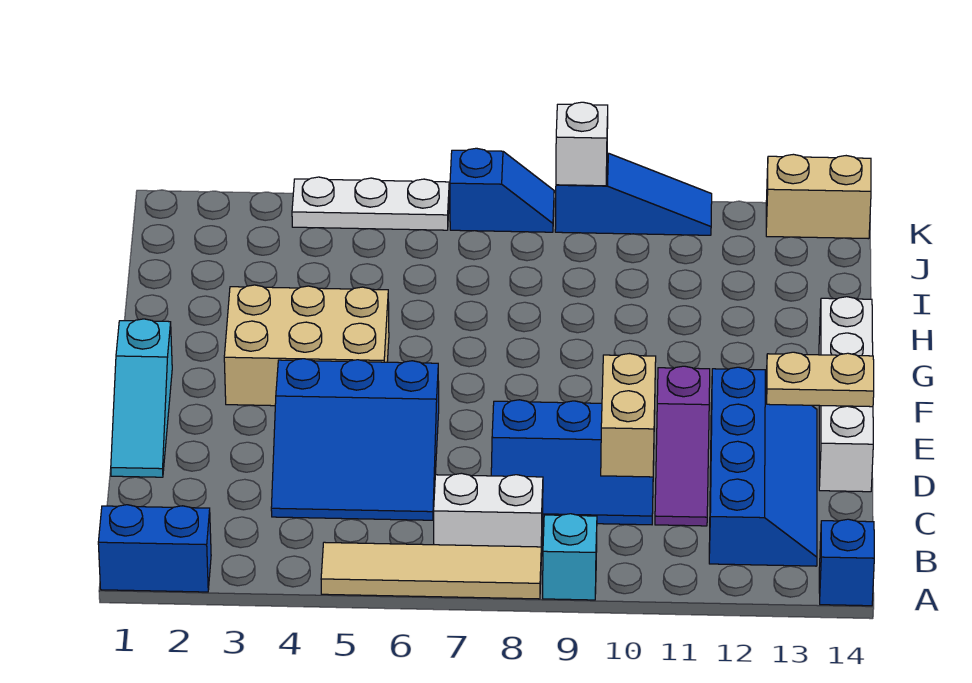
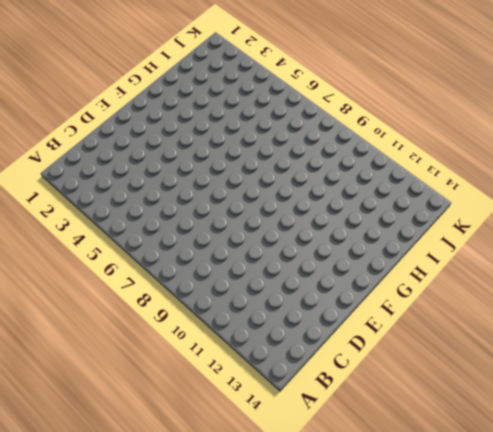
none -> blue 1x2 brick [98,505,211,592]
none -> tan 1x4 tile [321,542,541,599]
none -> cyan 1x1 brick [543,514,597,600]

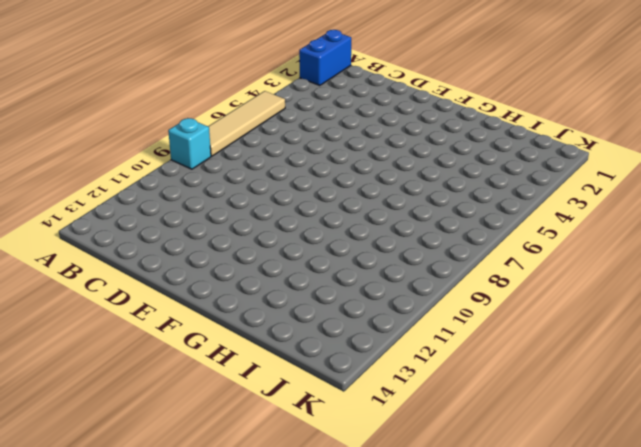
none -> blue 1x1 brick [819,519,874,606]
none -> white 1x2 brick [434,473,543,556]
none -> blue 2x4 slope [709,367,817,566]

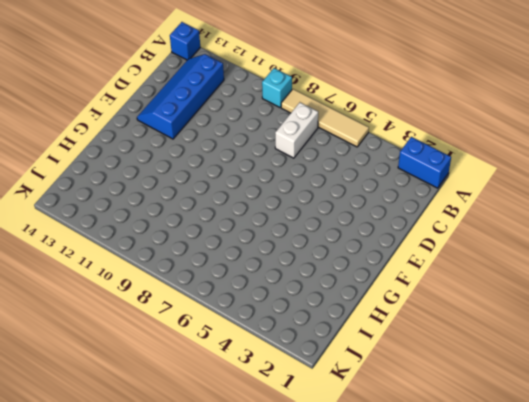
white 1x2 brick [275,102,318,158] -> white 1x2 brick turned to [434,473,543,556]
none -> blue 3x3 slope [271,359,439,520]
none -> blue 2x3 slope [491,400,654,525]
none -> purple 1x3 slope [655,366,710,526]

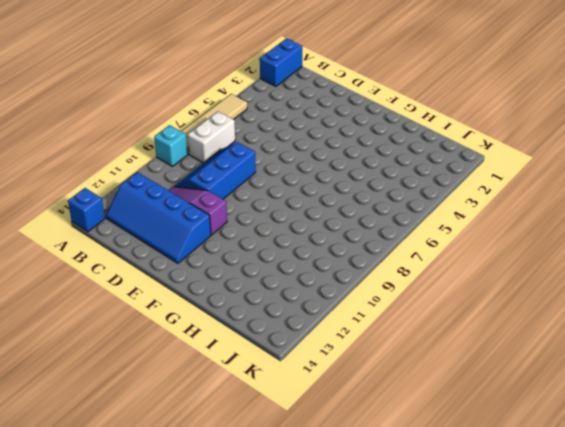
none -> blue 3x3 slope [271,359,439,520]
none -> cyan 1x3 slope [111,319,172,477]
none -> white 1x4 brick [819,297,873,492]

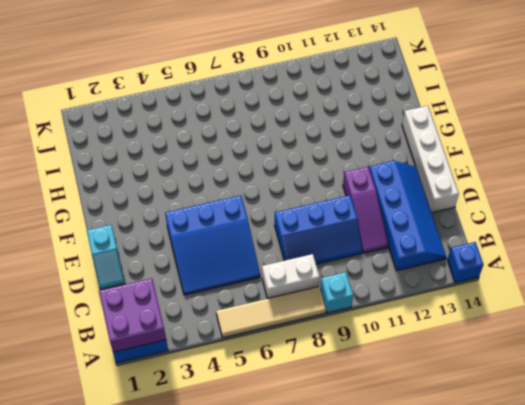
purple 2x2 brick [99,279,166,352] -> none
cyan 1x2 slope [87,225,125,289] -> cyan 1x3 slope [111,319,172,477]
none -> tan 2x3 brick [224,285,389,406]
none -> white 1x3 plate [292,177,449,230]
none -> blue 1x2 slope [450,148,554,232]

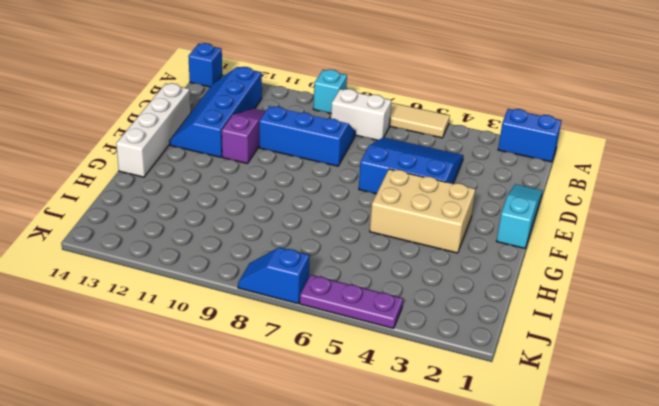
purple 1x3 plate [300,275,403,328] -> white 1x3 plate [292,177,449,230]
none -> blue 1x3 slope [555,153,712,235]
none -> tan 1x2 brick [766,154,871,239]
none -> tan 1x2 brick [601,354,656,477]

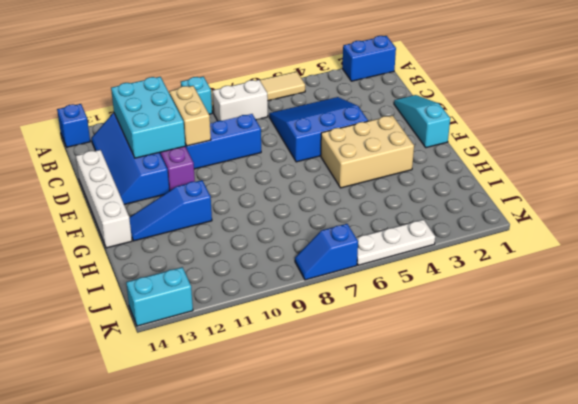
cyan 2x3 brick [111,77,185,158] -> none
blue 1x3 slope [129,180,212,241] -> blue 1x3 slope moved to [555,153,712,235]
cyan 1x2 brick [126,267,193,326] -> tan 1x2 brick [766,154,871,239]
none -> tan 1x2 plate [767,352,874,407]
none -> white 1x1 brick [556,102,608,186]

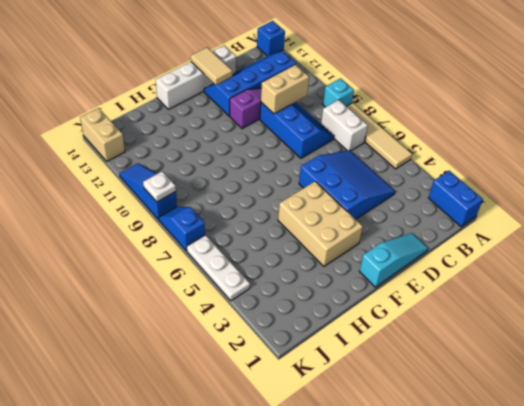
tan 1x2 tile [191,47,232,85] -> tan 1x2 plate [767,352,874,407]
white 1x1 plate [143,171,176,202] -> white 1x1 brick [556,102,608,186]

